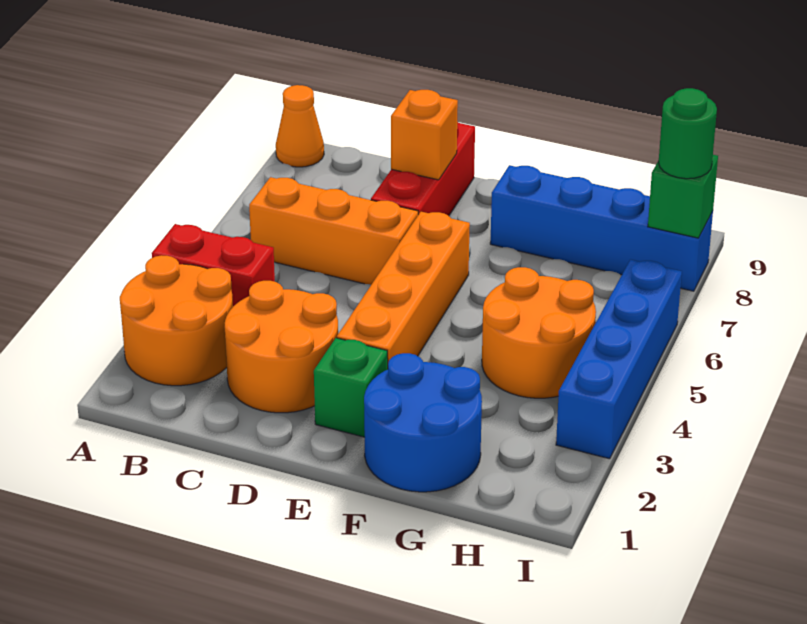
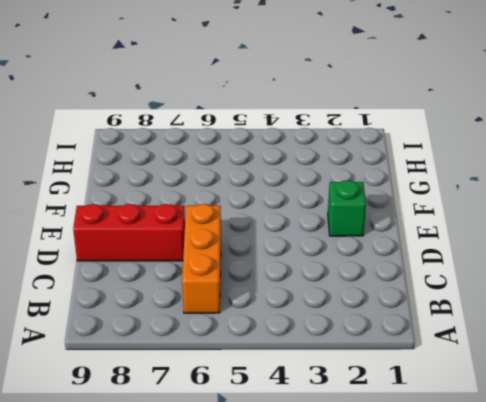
none -> orange 2x2 round brick [120,255,233,386]
none -> red 1x2 brick [152,224,275,306]
none -> orange 1x1 cone [276,85,324,167]

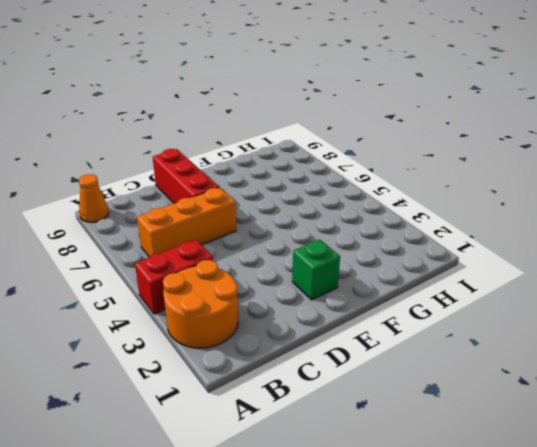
none -> orange 2x2 round brick [225,281,338,413]
none -> orange 1x4 brick [337,212,470,362]
none -> blue 2x2 round brick [364,353,482,492]

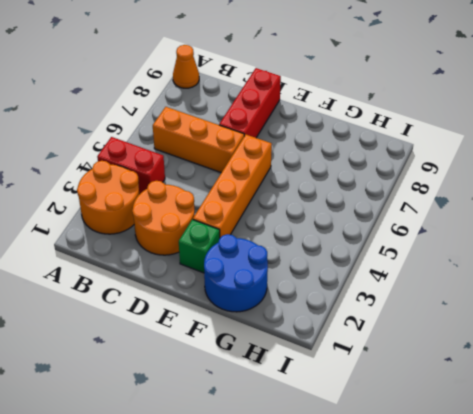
none -> blue 1x4 brick [490,165,713,291]
none -> orange 2x2 round brick [482,267,596,398]
none -> blue 1x4 brick [556,260,682,459]

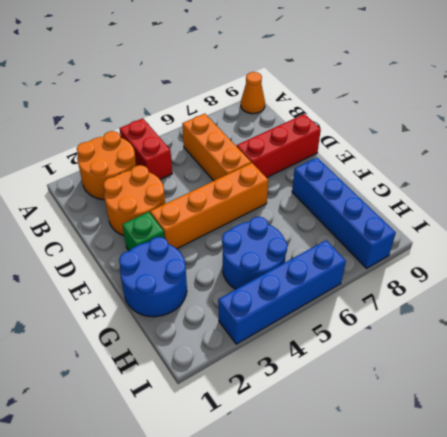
blue 2x2 round brick [222,217,288,289] -> orange 2x2 round brick [482,267,596,398]
none -> orange 1x1 brick [391,90,458,180]
none -> green 1x1 brick [648,155,718,238]
none -> green 1x1 round brick [659,88,717,179]

